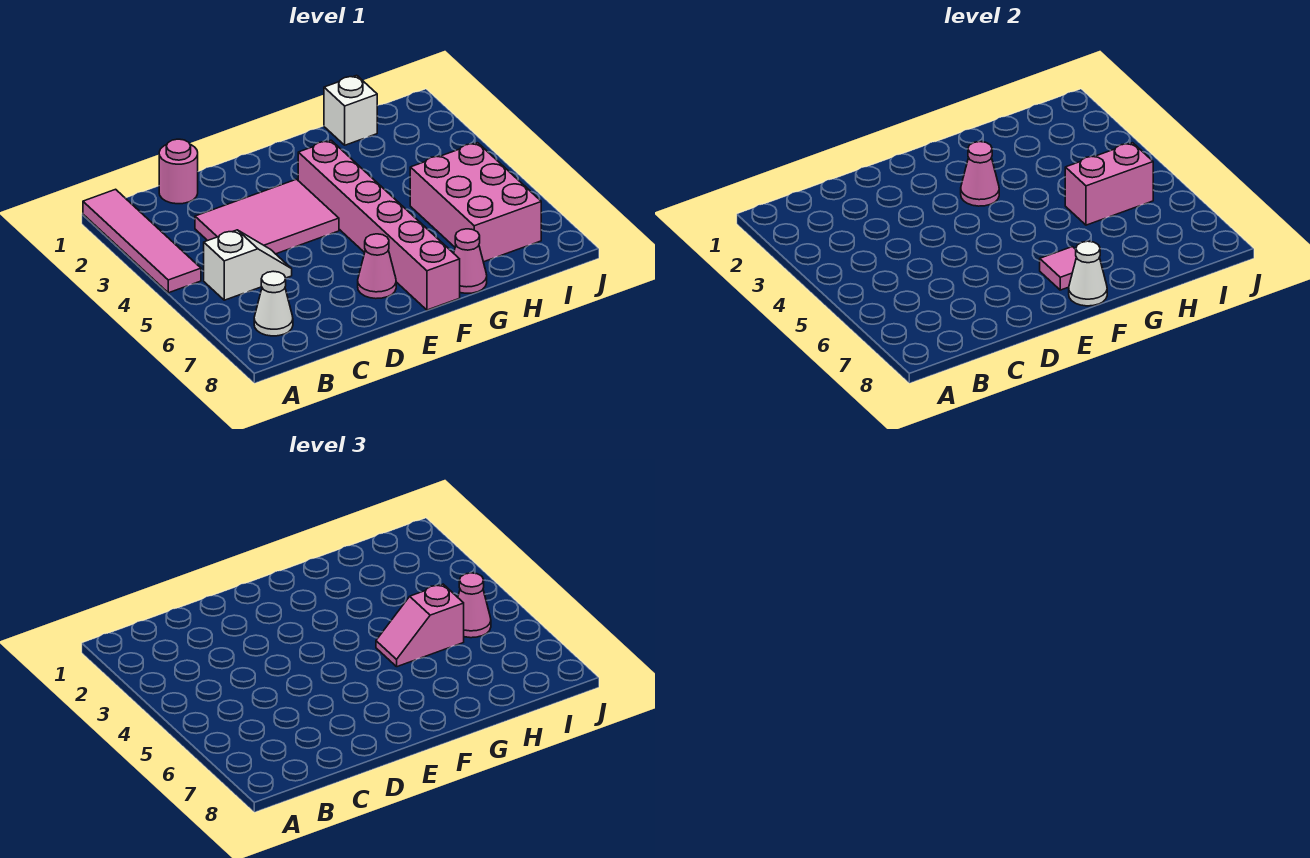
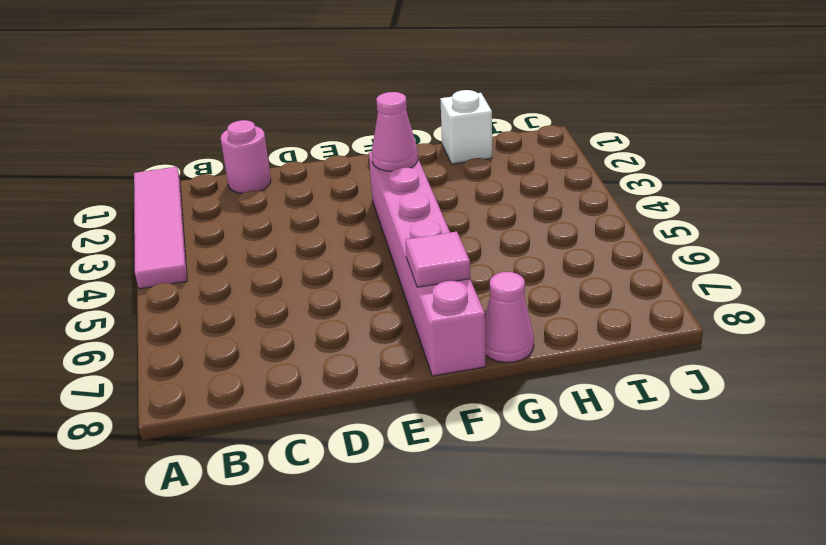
none -> white 1x2 slope [204,230,292,300]
none -> white 1x1 cone [254,271,293,336]
none -> pink 2x3 tile [195,179,339,254]

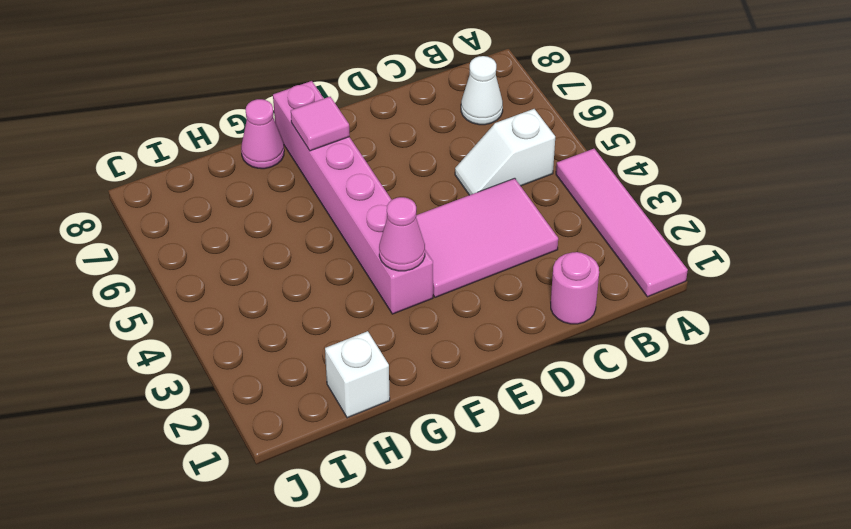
none -> pink 1x1 cone [358,234,396,299]
none -> pink 2x3 brick [410,143,541,262]
none -> white 1x1 cone [1069,241,1107,306]

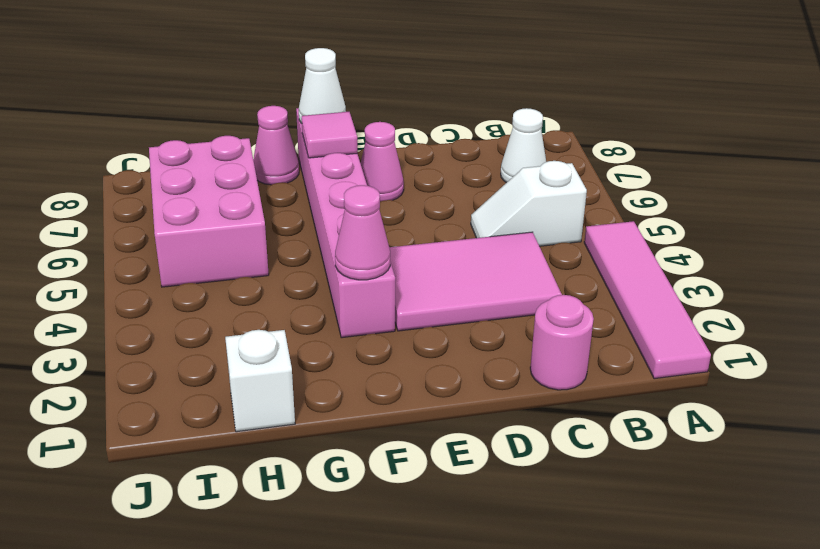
none -> pink 1x2 brick [1065,143,1153,225]
none -> pink 1x2 slope [376,584,464,667]
none -> pink 1x1 cone [458,573,491,638]

